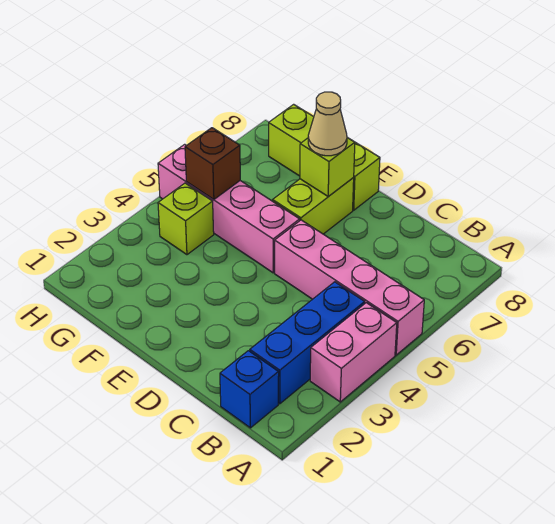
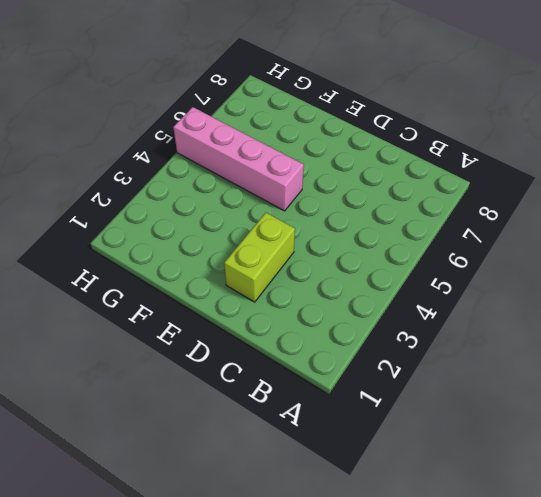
lime 1x2 brick [224,213,295,302] -> lime 1x2 brick moved to [273,178,354,234]
none -> pink 1x2 brick [310,303,397,402]
none -> pink 1x4 brick [275,220,424,355]

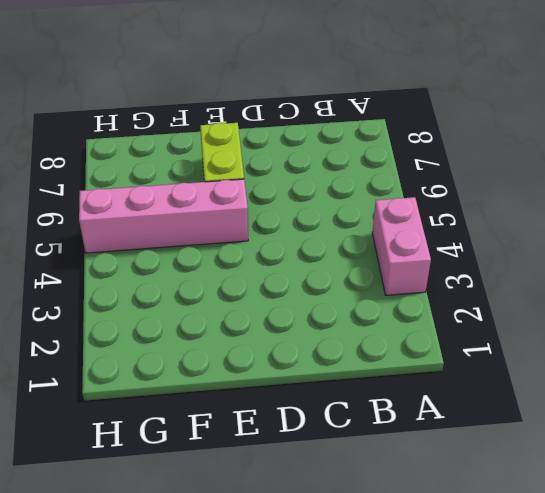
none -> pink 1x4 brick [275,220,424,355]
none -> blue 1x1 brick [220,351,279,428]

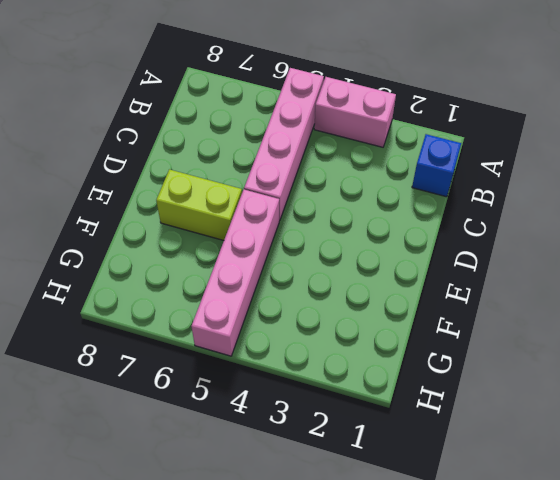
none -> blue 1x3 brick [250,282,365,404]
none -> lime 1x3 brick [269,104,380,210]

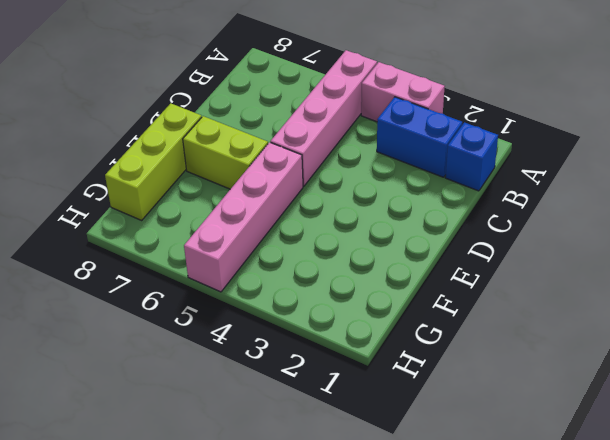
blue 1x2 brick [377,97,462,177] -> blue 1x3 brick [250,282,365,404]
none -> lime 1x1 brick [158,183,214,255]
none -> lime 1x1 brick [300,138,355,197]

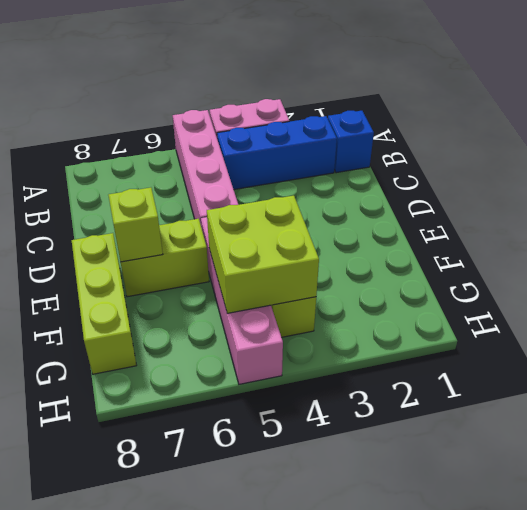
lime 2x2 brick [207,195,319,313] -> brown 1x1 brick [185,128,240,200]
none -> tan 1x1 cone [308,92,347,156]

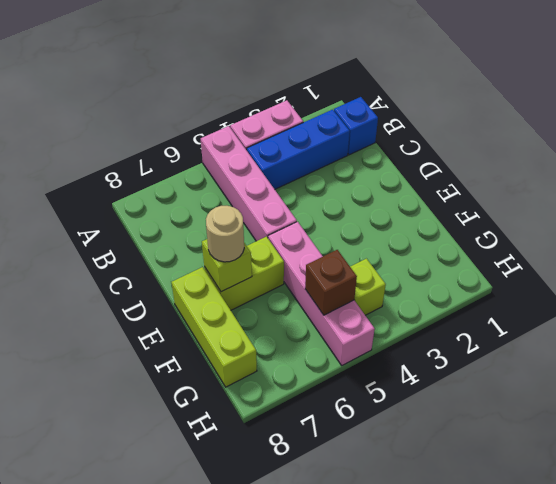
tan 1x1 round brick [206,206,244,262] -> tan 1x1 cone [308,92,347,156]

